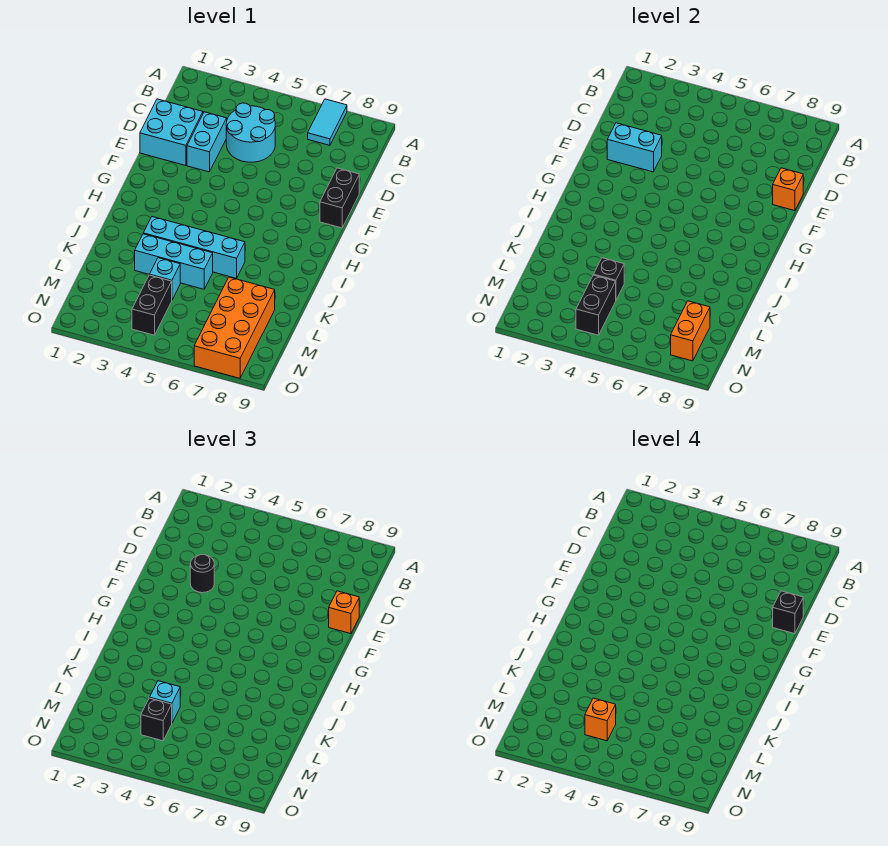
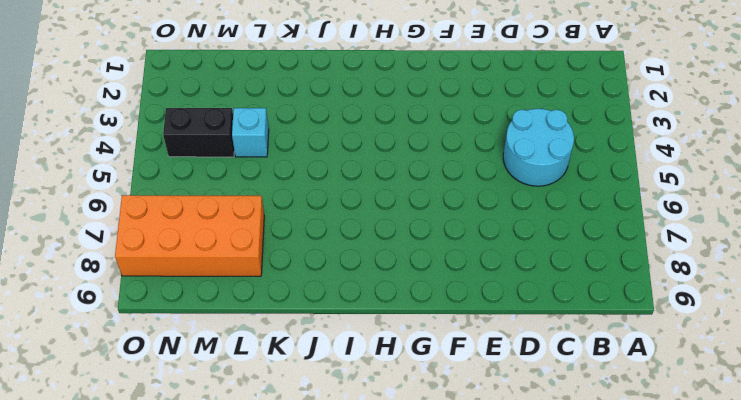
none -> cyan 1x2 tile [308,99,347,145]
none -> cyan 2x2 brick [140,99,203,166]
none -> cyan 1x2 brick [187,112,227,172]

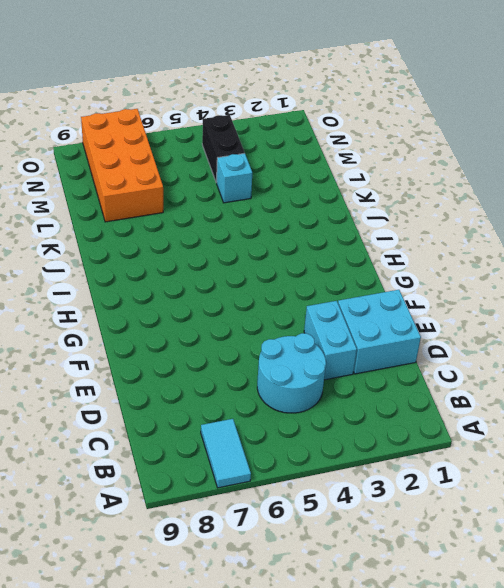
none -> black 1x2 brick [320,168,359,228]
none -> cyan 1x4 brick [143,217,245,278]
none -> cyan 1x3 brick [135,234,213,289]

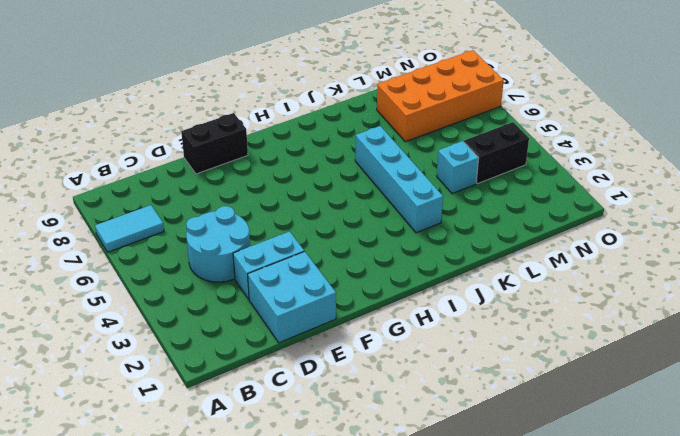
none -> cyan 1x3 brick [135,234,213,289]
none -> cyan 1x2 brick [607,123,662,172]
none -> orange 1x1 brick [773,168,803,211]

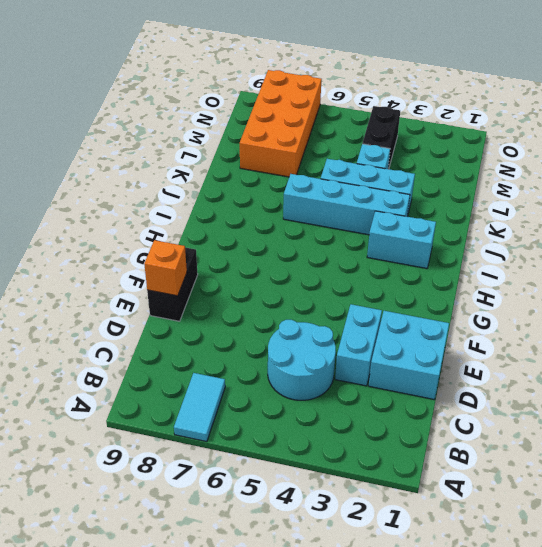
cyan 1x2 brick [367,211,436,269] -> cyan 1x2 brick moved to [607,123,662,172]
none -> black 1x1 brick [594,258,624,300]
none -> black 1x2 brick [576,275,616,335]
none -> orange 1x2 brick [671,301,710,361]

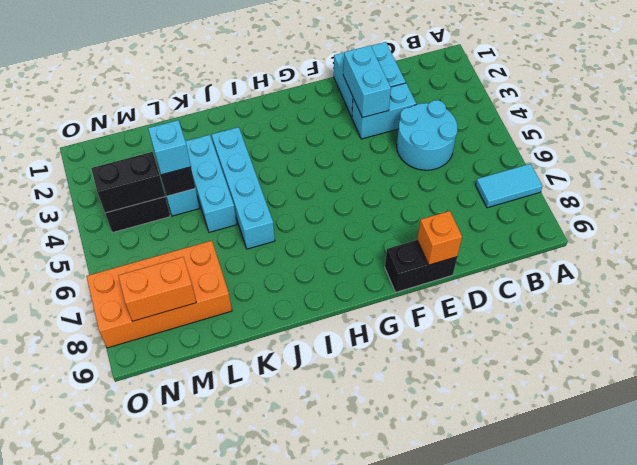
none -> black 1x1 round brick [190,555,214,593]
none -> orange 1x1 brick [329,591,359,634]
none -> black 1x1 brick [141,698,172,741]

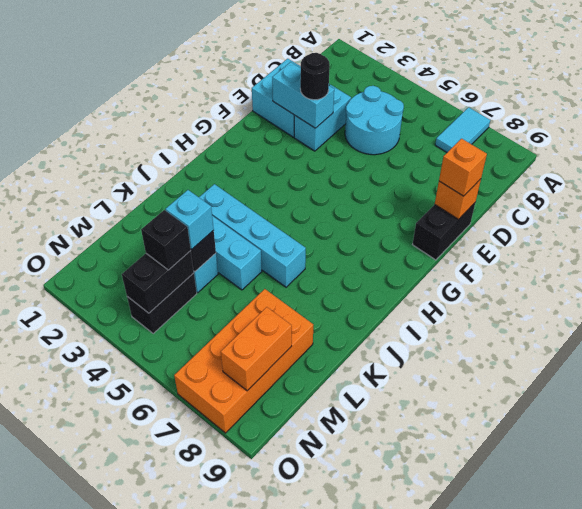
none -> black 1x1 brick [773,591,803,634]
none -> orange 1x1 brick [585,698,616,741]

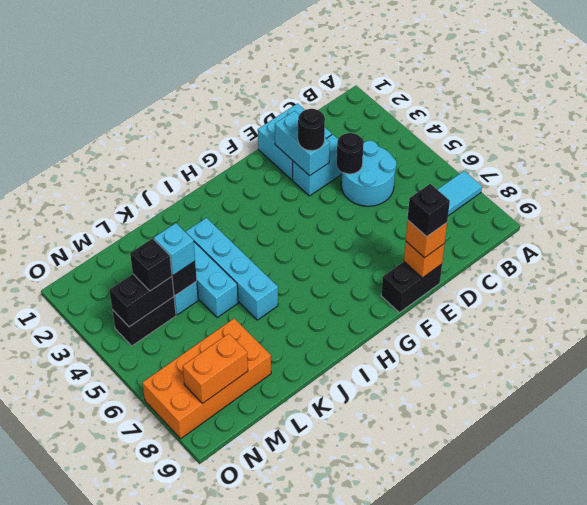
black 1x1 round brick [337,133,364,174] -> none
none -> orange 1x1 brick [585,698,616,741]

